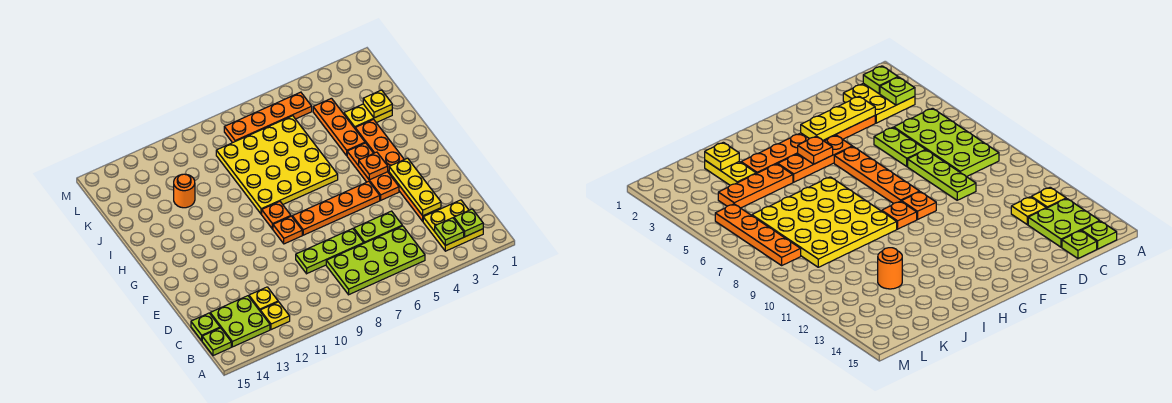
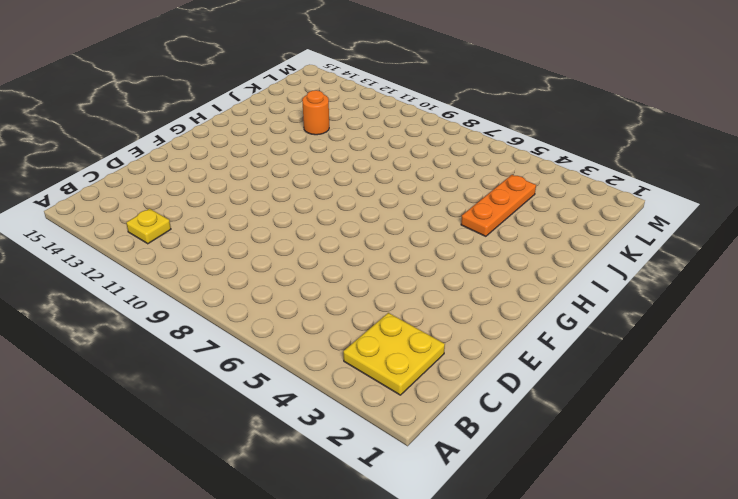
none -> lime 2x4 plate [326,226,425,295]
none -> lime 2x2 plate [210,296,270,347]
none -> lime 1x1 plate [202,328,231,356]

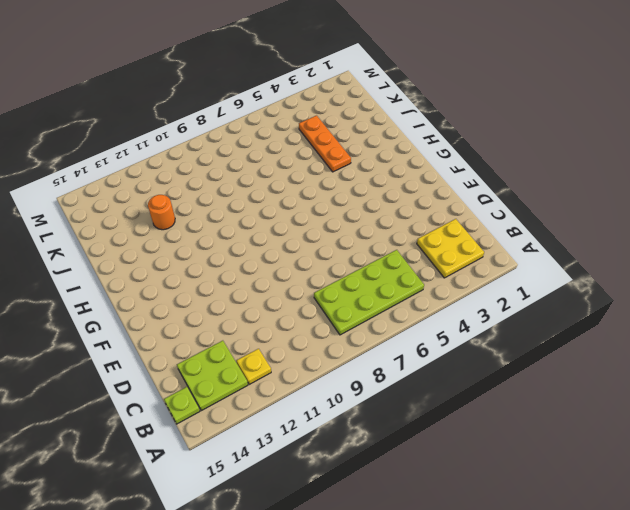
none -> yellow 1x1 plate [249,287,278,310]
none -> lime 1x1 plate [191,313,220,341]
none -> orange 1x6 plate [355,119,441,221]

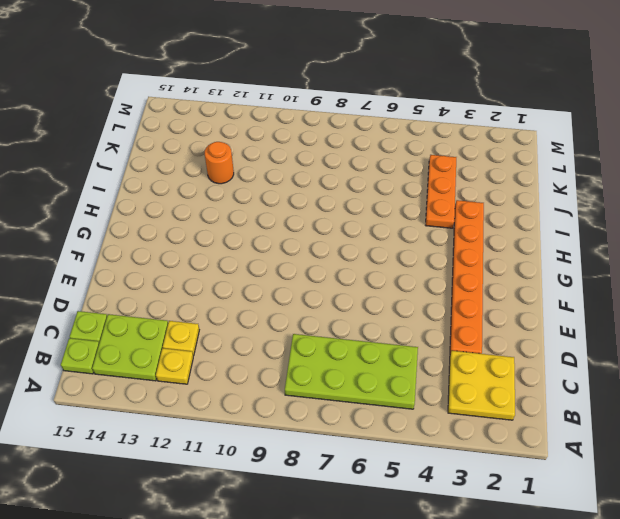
none -> lime 1x2 plate [354,211,402,243]
none -> lime 1x3 plate [296,229,364,274]
none -> orange 1x3 plate [347,143,399,200]

